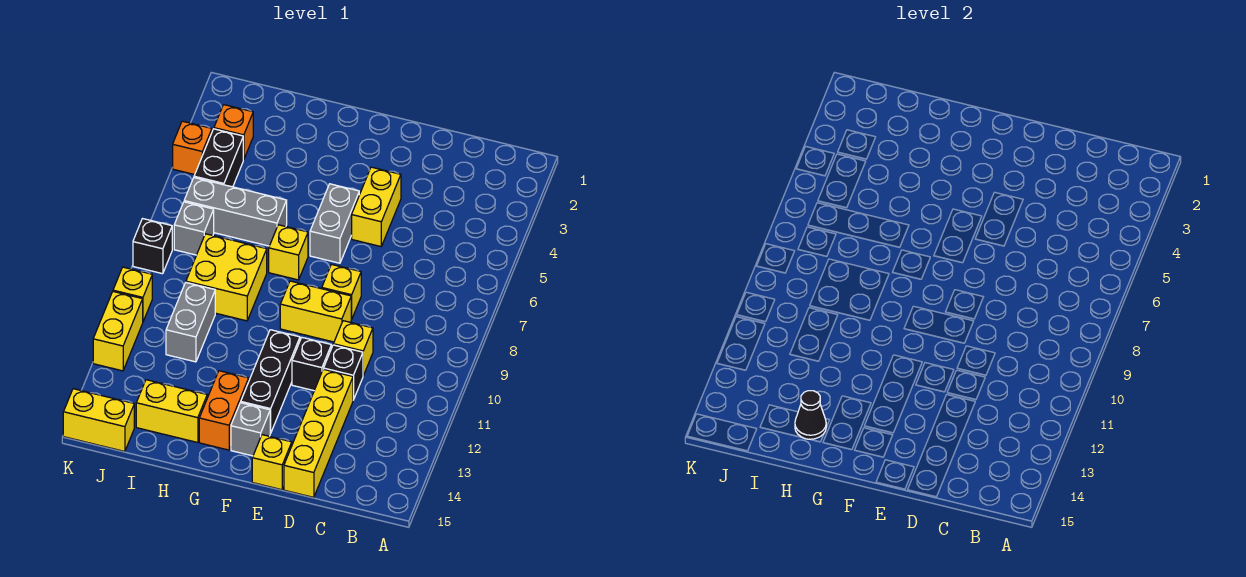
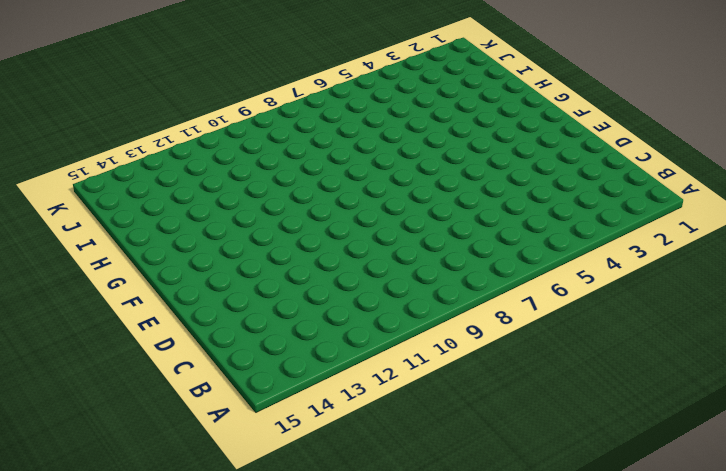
none -> yellow 1x1 brick [333,321,373,375]
none -> black 1x1 brick [324,345,363,400]
none -> yellow 1x4 brick [284,369,353,497]

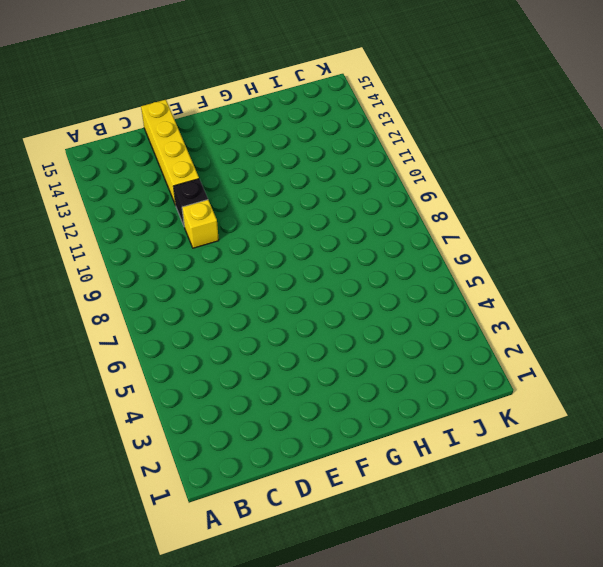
none -> yellow 1x2 brick [352,167,401,246]
none -> yellow 1x1 brick [322,264,361,319]
none -> yellow 1x2 brick [280,281,352,342]

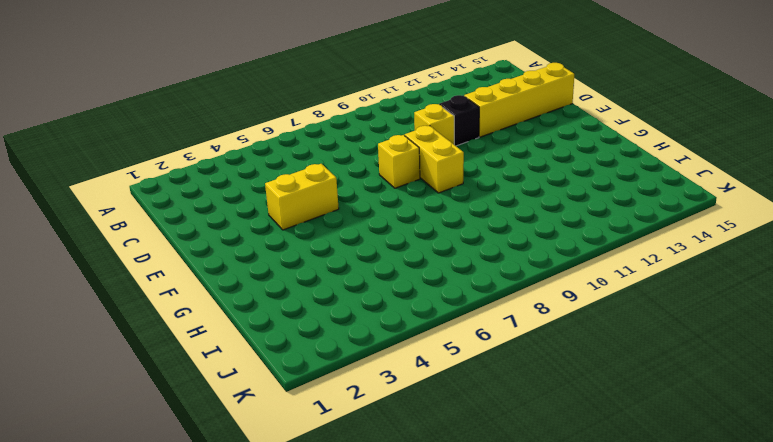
none -> black 1x1 brick [292,338,331,391]
none -> yellow 1x1 brick [252,435,292,490]
none -> grey 1x2 brick [310,184,359,263]

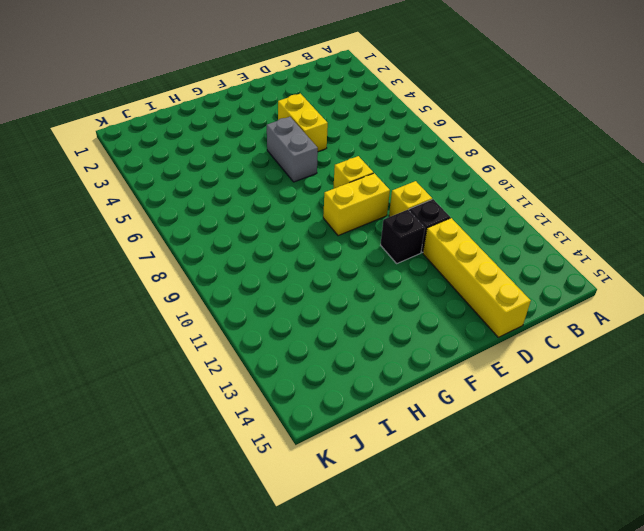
none -> yellow 1x1 brick [252,435,292,490]
none -> black 1x3 brick [241,330,300,433]
none -> grey 1x1 brick [231,403,270,456]

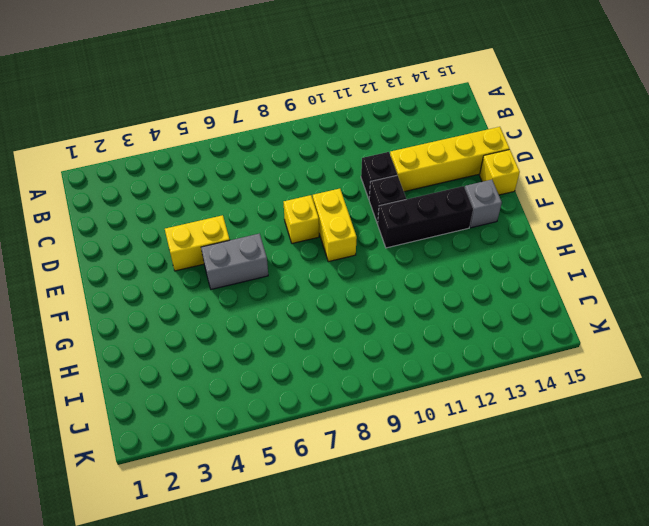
none -> yellow 1x1 brick [333,321,373,375]
none -> yellow 1x1 brick [269,225,308,280]
none -> orange 1x2 brick [199,371,249,450]

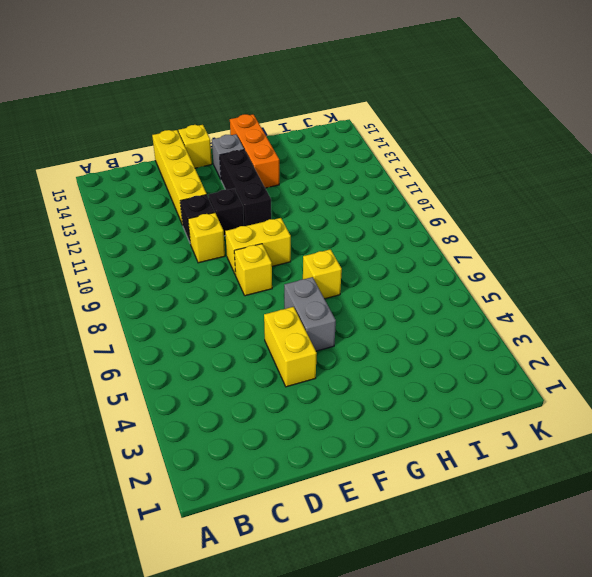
orange 1x3 brick [230,114,279,188] -> orange 1x2 brick [199,371,249,450]
none -> grey 1x3 brick [184,178,287,246]
none -> yellow 2x2 brick [186,234,267,321]
none -> yellow 1x2 brick [136,380,207,443]

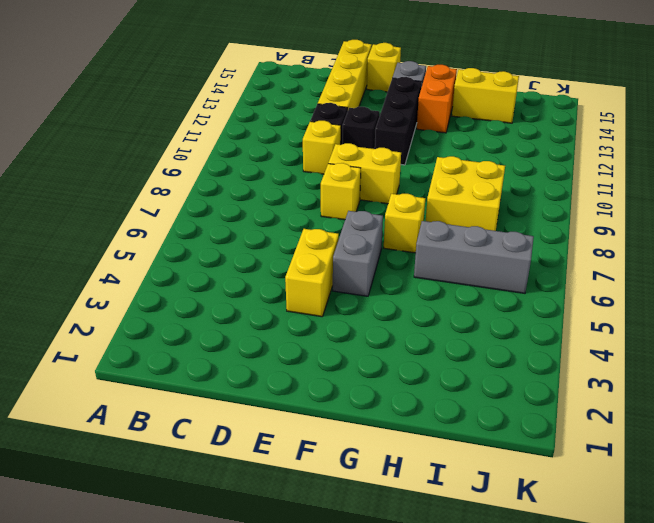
none -> grey 1x2 brick [166,283,215,362]
none -> orange 1x1 brick [214,105,253,160]
none -> black 1x2 brick [194,129,243,187]

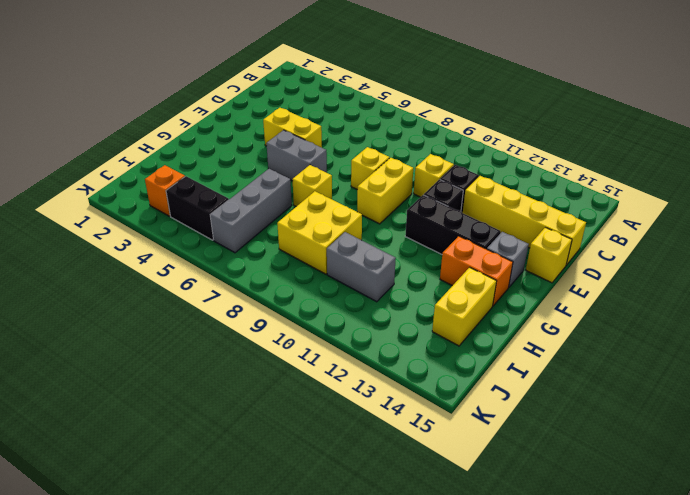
none -> grey 1x1 brick [174,202,214,255]
none -> yellow 1x2 brick [63,389,134,451]
none -> orange 1x1 brick [173,121,212,175]

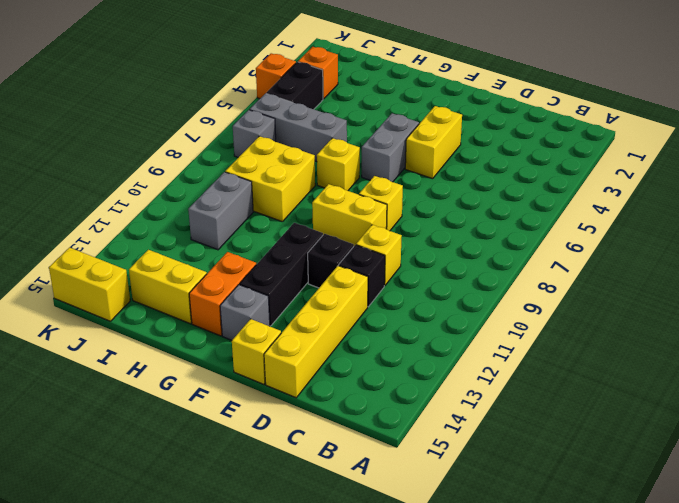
none -> black 1x1 brick [133,219,172,274]
none -> yellow 1x1 brick [113,267,152,321]
none -> yellow 1x2 brick [93,292,143,371]

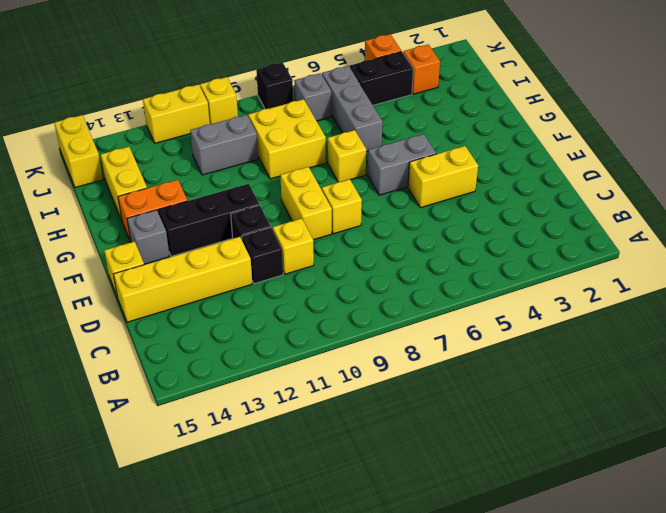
none -> black 1x1 cone [795,391,826,439]

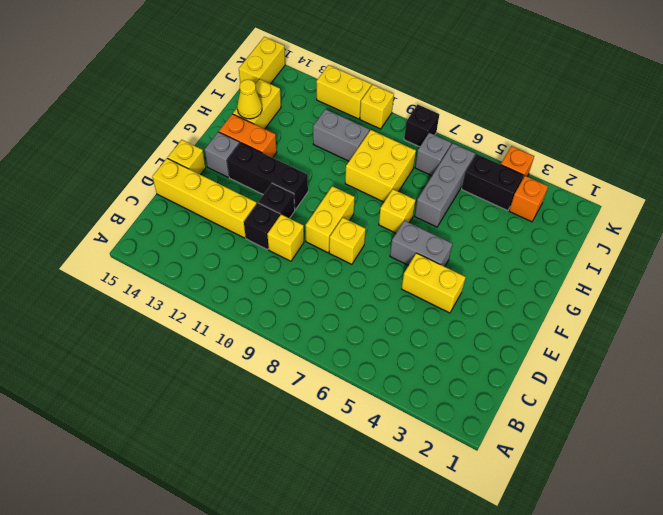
yellow 1x1 cone [237,79,262,119] -> black 1x1 cone [795,391,826,439]

